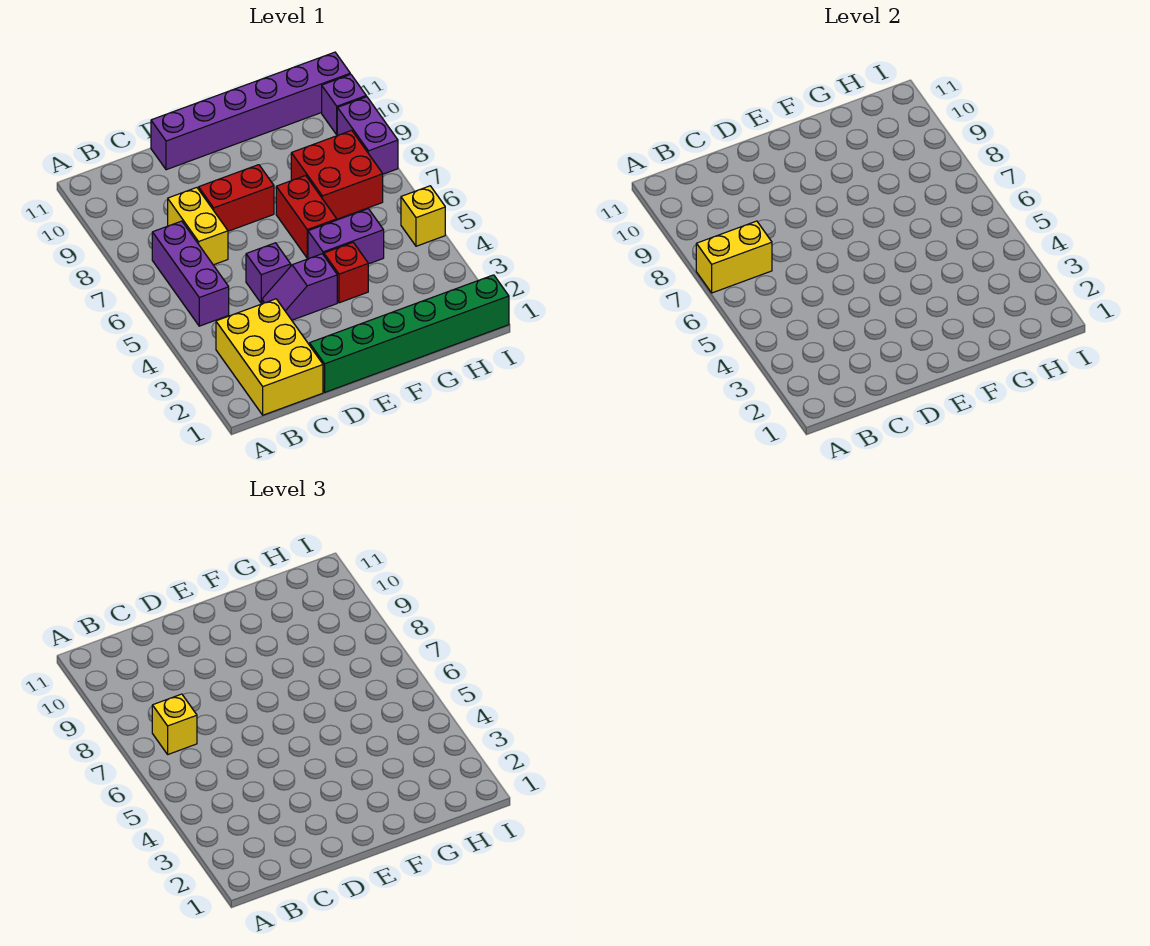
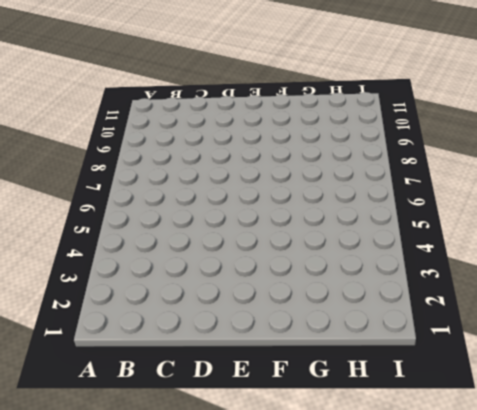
none -> yellow 2x3 brick [216,299,323,415]
none -> purple 1x3 brick [152,221,229,326]
none -> yellow 1x2 brick [168,188,228,265]

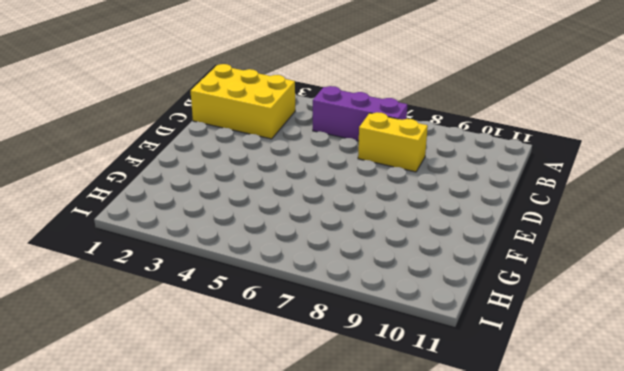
none -> green 1x6 brick [310,275,509,392]
none -> purple 1x2 slope [262,254,337,320]
none -> purple 1x1 brick [246,243,291,303]

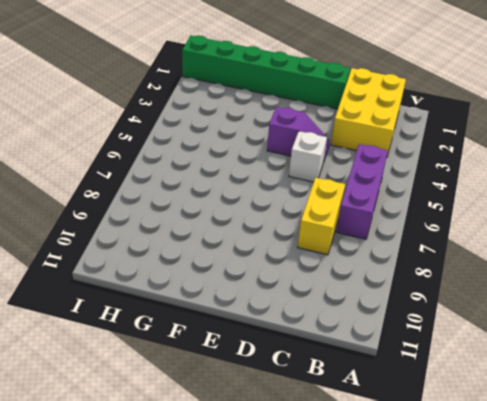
white 1x1 brick [289,131,327,182] -> purple 1x1 brick [246,243,291,303]
none -> red 1x2 brick [199,165,274,231]
none -> purple 1x6 brick [151,52,350,170]
none -> red 1x1 brick [324,243,368,303]

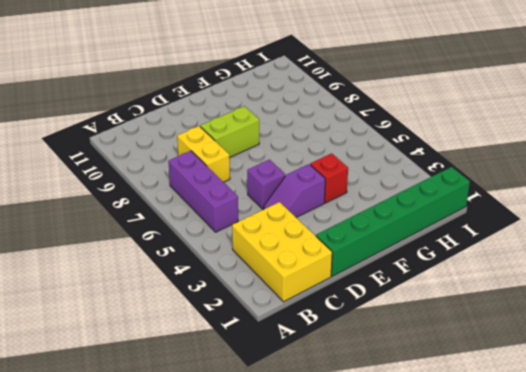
lime 1x2 brick [200,106,259,158] -> red 1x2 brick [199,165,274,231]
none -> purple 1x6 brick [151,52,350,170]
none -> purple 1x2 brick [308,209,384,264]
none -> red 1x2 brick [276,175,337,258]

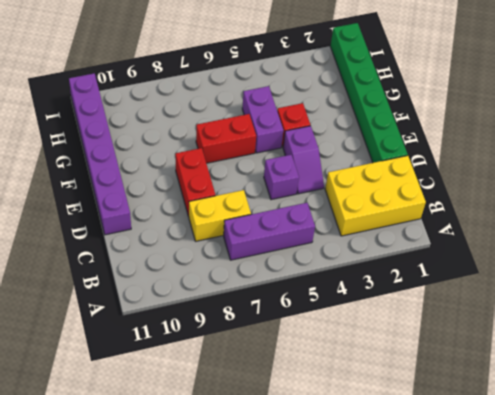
none -> red 2x2 brick [291,130,383,219]
none -> yellow 1x1 brick [401,186,445,246]
none -> purple 1x2 brick [337,97,398,174]

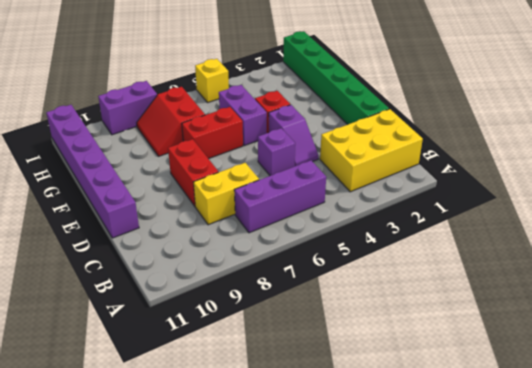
red 2x2 slope [137,87,205,156] -> red 2x2 brick [291,130,383,219]
none -> purple 1x1 brick [322,74,366,135]
none -> yellow 1x2 brick [696,221,772,293]
none -> yellow 1x1 brick [152,694,197,754]

